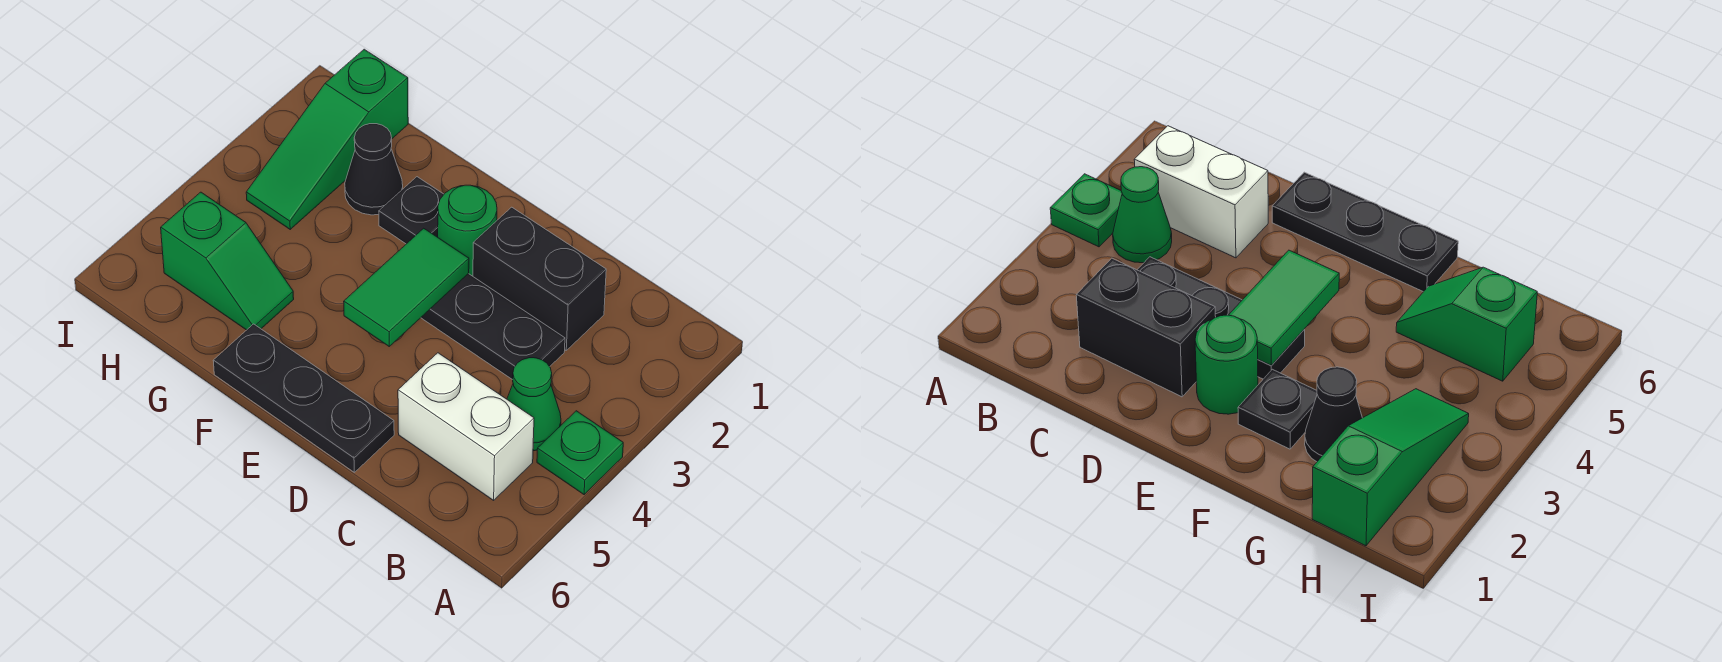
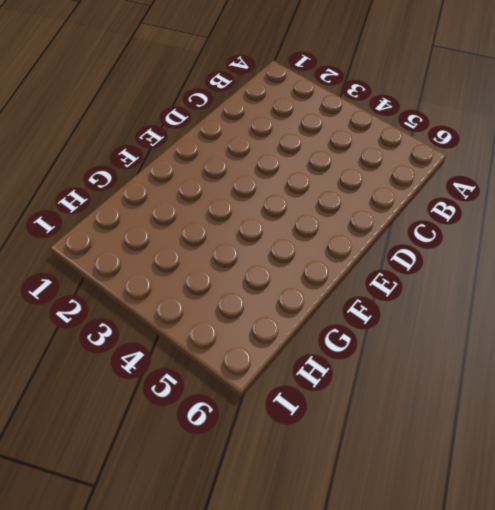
none -> green 1x1 plate [537,411,623,494]
none -> green 1x1 cone [507,358,561,451]
none -> white 1x2 brick [398,353,534,500]

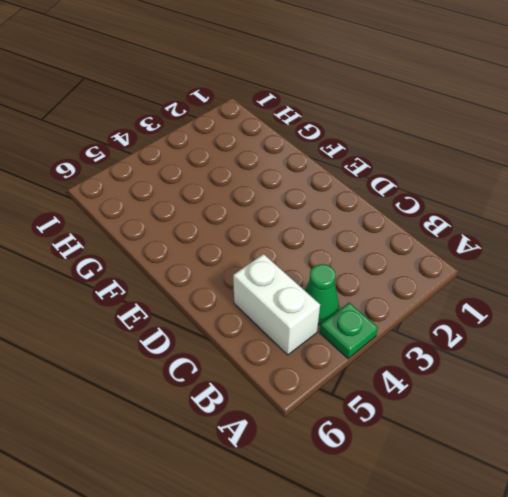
none -> black 1x2 brick [473,207,606,350]
none -> black 1x3 plate [421,274,565,380]
none -> black 1x3 plate [213,324,394,472]

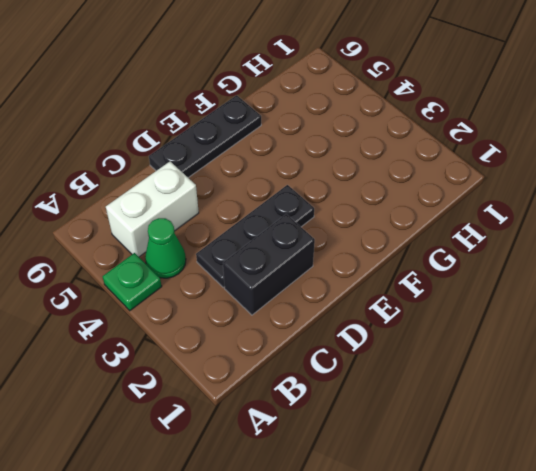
none -> green 1x1 round brick [438,185,497,276]
none -> black 1x1 plate [379,177,444,244]
none -> black 1x1 cone [345,124,403,215]

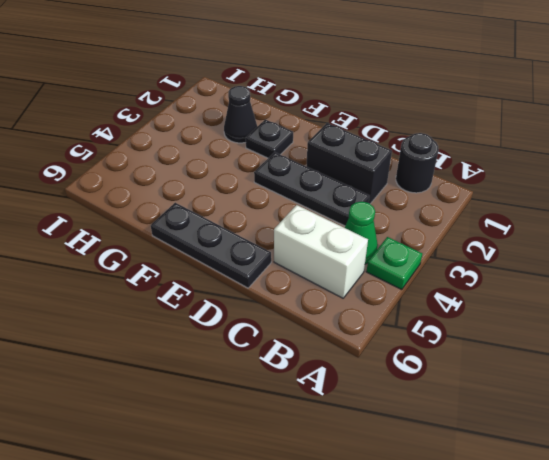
black 1x1 round brick [396,133,439,193] -> none
none -> green 1x1 round brick [438,185,497,276]
none -> green 1x2 slope [161,192,294,330]
none -> green 1x3 slope [246,49,408,229]

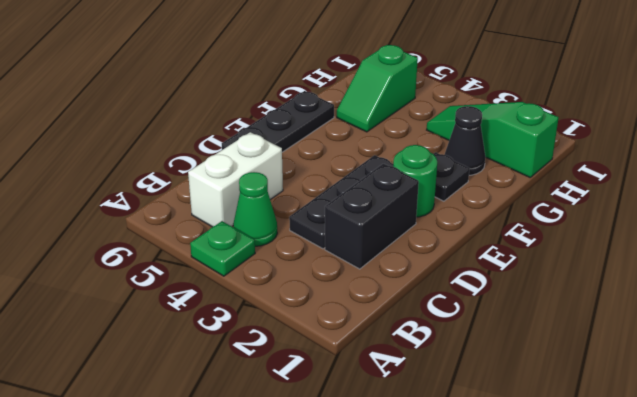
none -> green 1x2 tile [344,228,469,346]

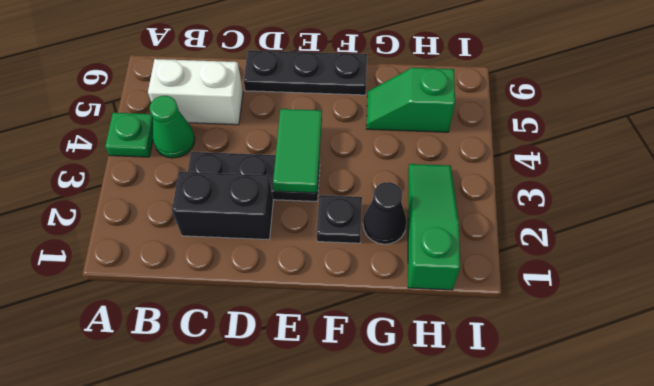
none -> green 1x1 round brick [438,185,497,276]

